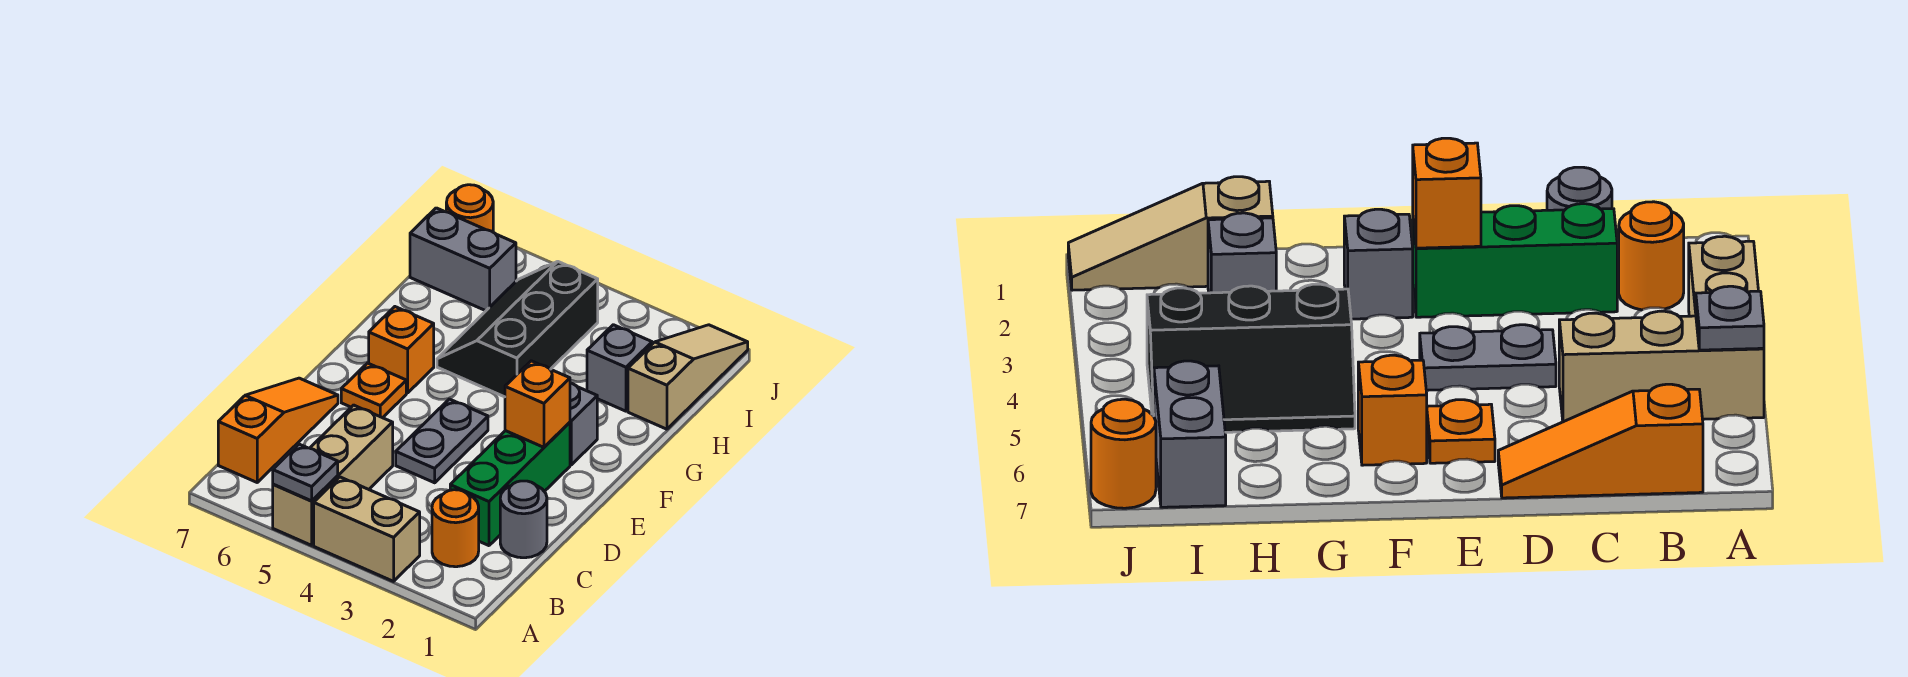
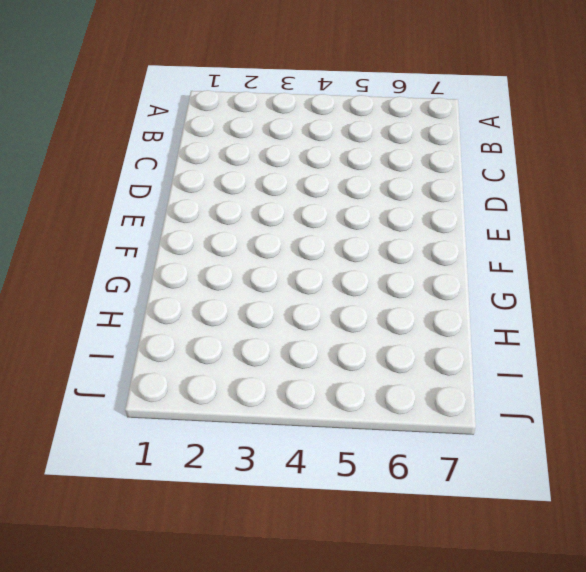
none -> tan 1x2 brick [314,477,420,581]
none -> tan 1x3 brick [273,405,393,545]
none -> orange 1x1 round brick [432,490,479,567]

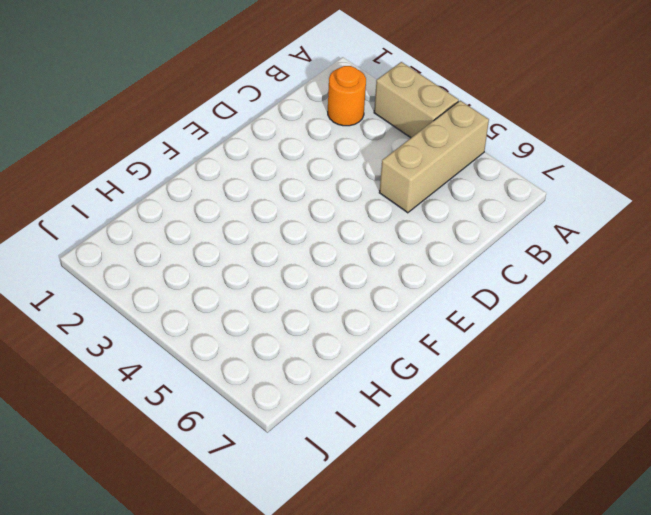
none -> orange 1x3 slope [218,378,338,482]
none -> grey 1x1 round brick [500,481,547,558]
none -> green 1x3 brick [450,422,570,546]

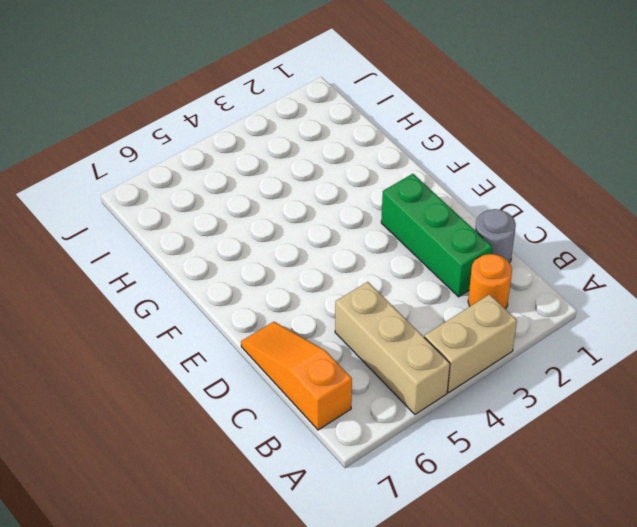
none -> grey 1x2 plate [396,399,488,483]
none -> orange 1x1 plate [341,363,406,418]
none -> grey 1x1 brick [570,383,597,465]

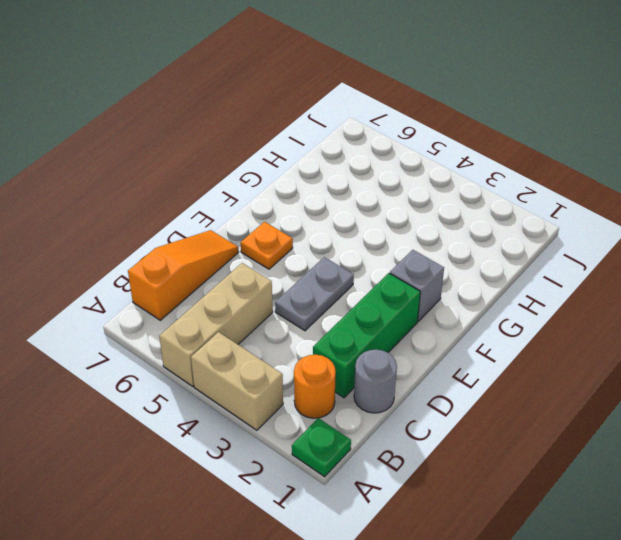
green 1x1 plate [292,418,351,477] -> none
none -> orange 1x1 brick [369,307,434,393]
none -> black 2x3 slope [437,262,598,397]
none -> tan 1x3 slope [628,325,748,429]

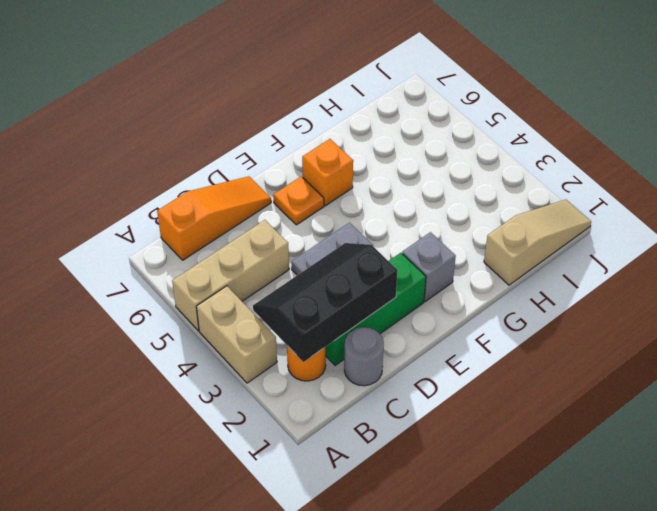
black 2x3 slope [253,243,398,362] -> black 2x3 slope moved to [437,262,598,397]
none -> grey 1x1 brick [587,325,652,411]
none -> grey 1x2 brick [410,208,516,311]
none -> orange 1x1 round brick [446,185,493,232]

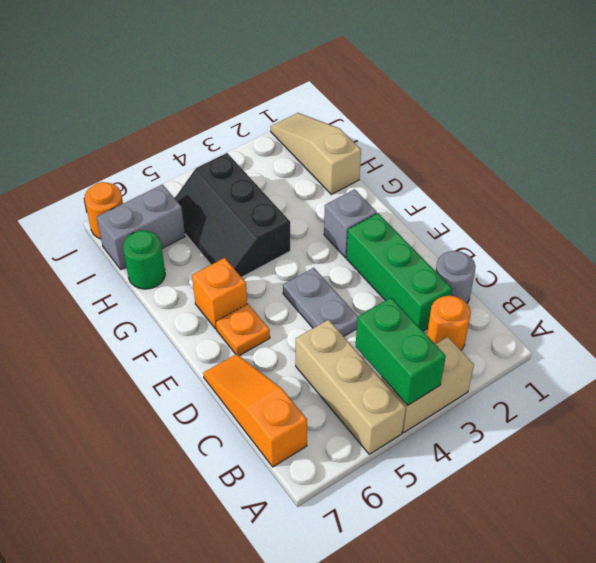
green 1x2 brick [356,298,446,406] -> none
green 1x1 round brick [123,231,165,289] -> none
none -> grey 1x1 brick [587,325,652,411]
none -> grey 1x1 plate [273,444,338,501]
none -> orange 1x1 brick [505,361,570,447]

